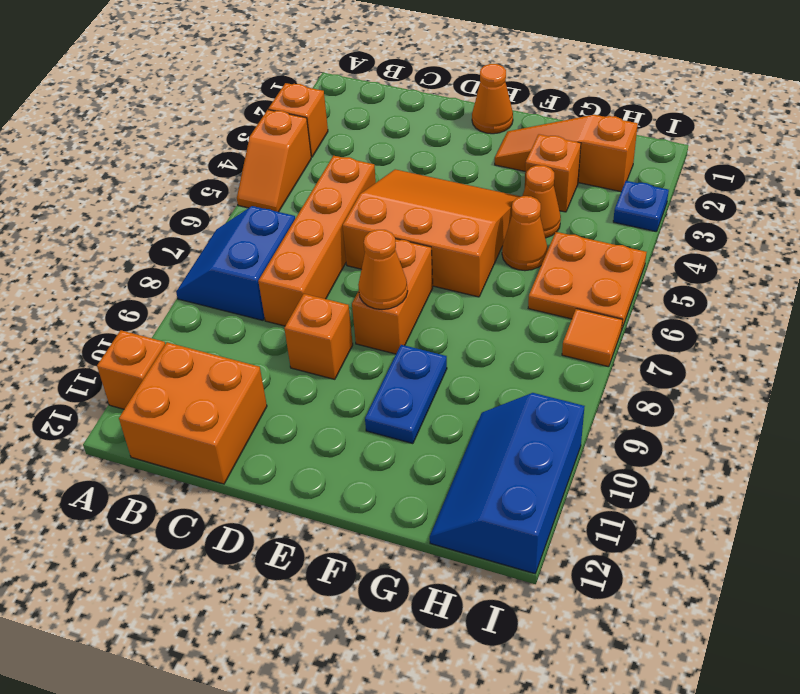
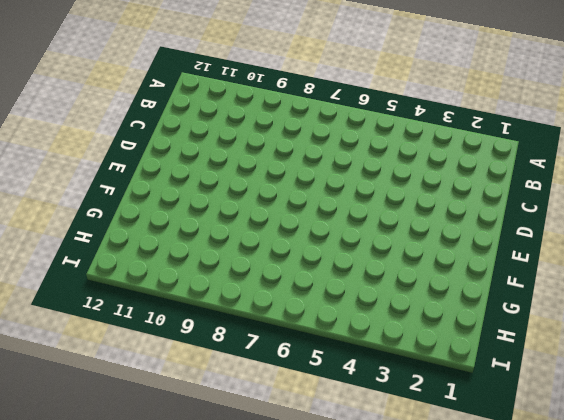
none -> orange 1x1 brick [269,83,328,157]
none -> orange 1x2 slope [237,110,311,212]
none -> blue 2x2 slope [176,206,295,320]

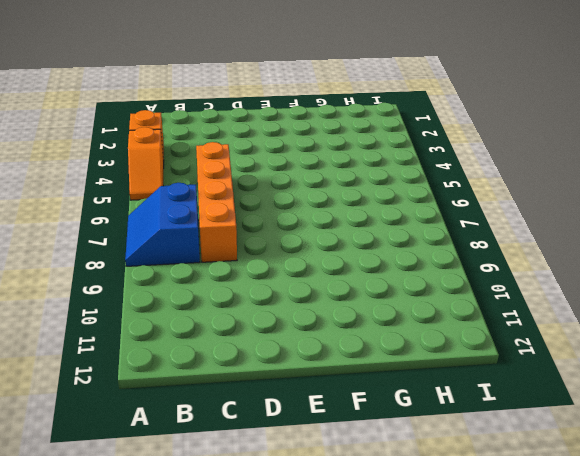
none -> orange 1x1 brick [97,330,165,409]
none -> orange 2x2 brick [119,342,267,484]
none -> orange 3x3 slope [343,169,521,297]

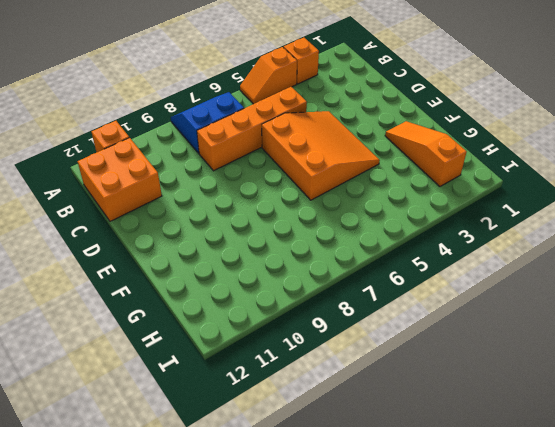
none -> orange 1x1 brick [284,294,353,379]
none -> orange 1x1 cone [472,64,513,134]
none -> orange 1x2 brick [352,239,433,354]

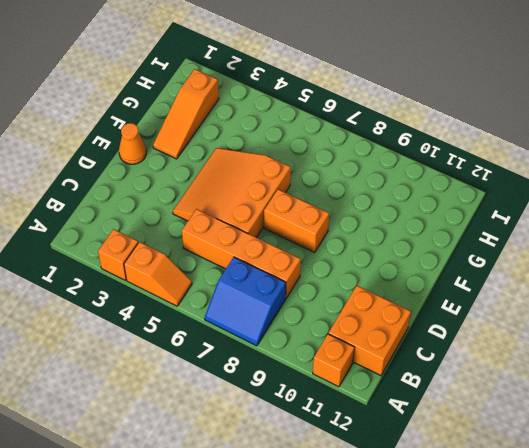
none -> orange 1x1 brick [284,294,353,379]
none -> blue 1x2 plate [365,345,447,444]
none -> orange 1x1 brick [525,134,581,212]

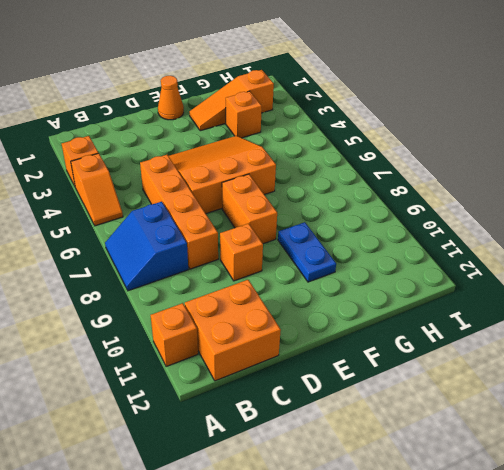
none -> orange 1x1 cone [523,165,561,238]
none -> orange 1x1 cone [502,196,548,271]
none -> orange 2x2 plate [528,232,647,330]

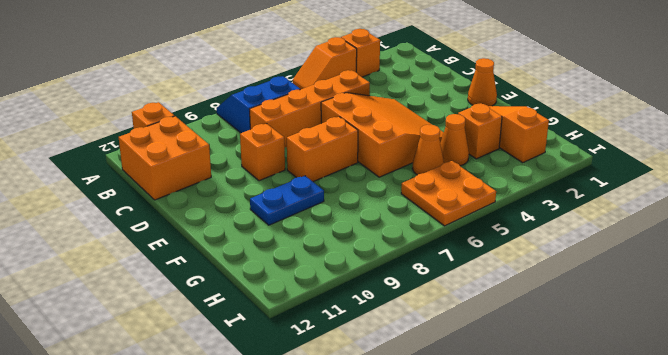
none -> blue 2x3 slope [430,393,585,574]
none -> blue 1x1 plate [613,181,669,232]
none -> orange 1x1 tile [562,309,622,367]

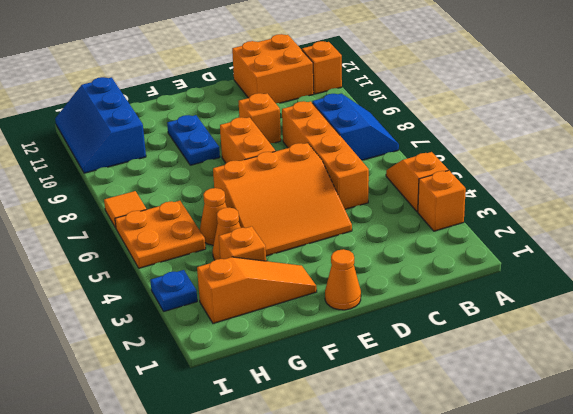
blue 2x3 slope [55,77,146,173] -> blue 2x3 slope turned to [430,393,585,574]
none -> orange 1x1 cone [358,230,408,310]

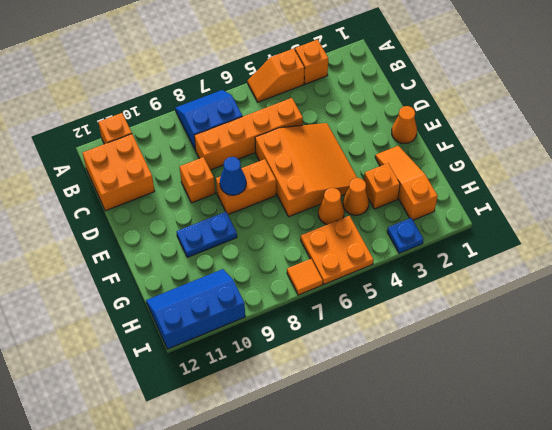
blue 1x1 cone [220,157,246,195] -> orange 1x1 cone [358,230,408,310]

